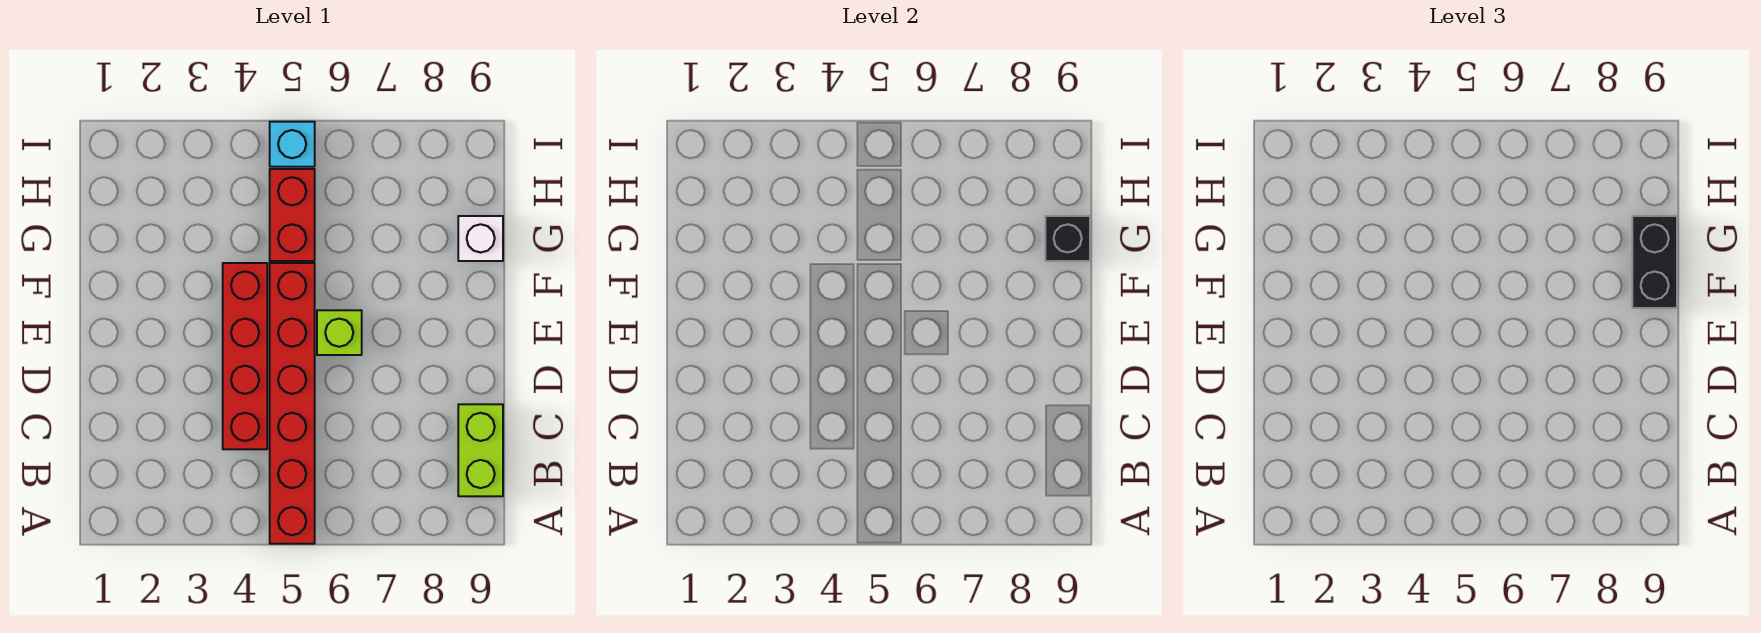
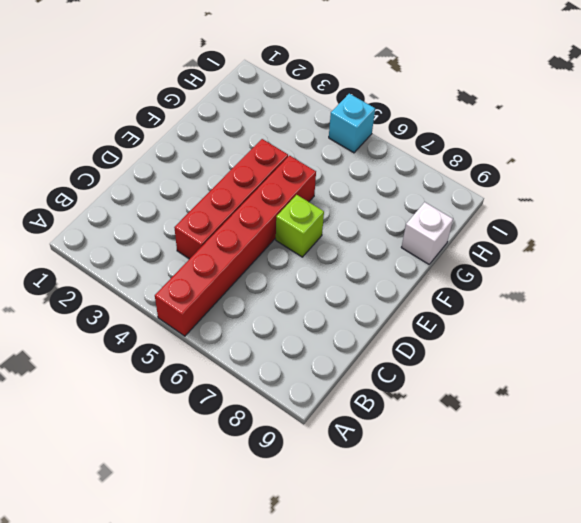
none -> lime 1x2 brick [458,404,503,496]
none -> red 1x2 brick [270,169,315,261]

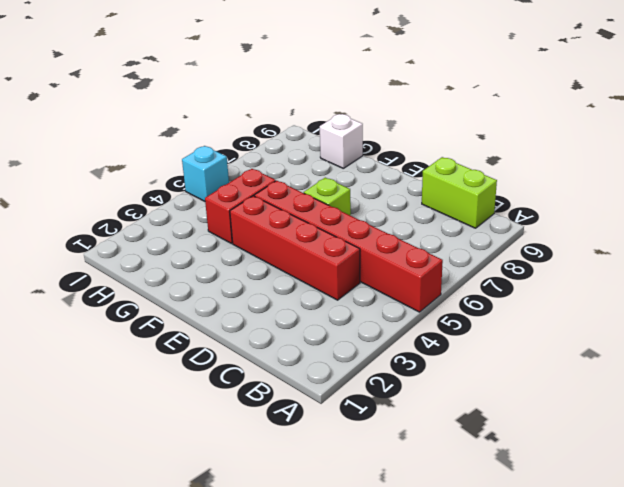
red 1x2 brick [205,169,276,244] -> red 1x2 brick turned to [270,169,315,261]
none -> black 1x1 brick [1045,216,1090,261]
none -> black 1x2 brick [1632,216,1677,308]

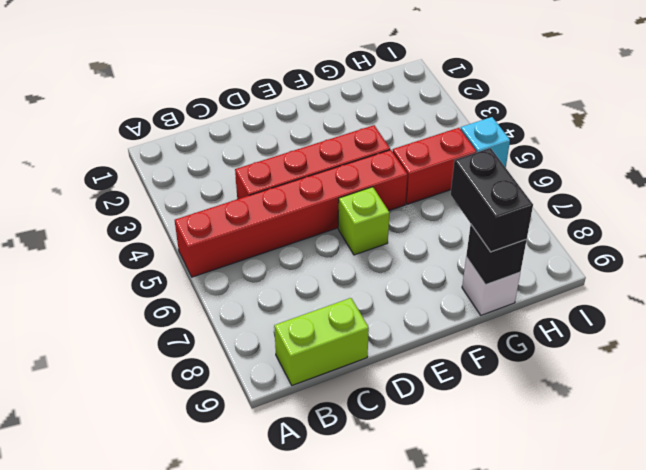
black 1x2 brick [451,148,533,252] -> black 1x2 brick turned to [1632,216,1677,308]

